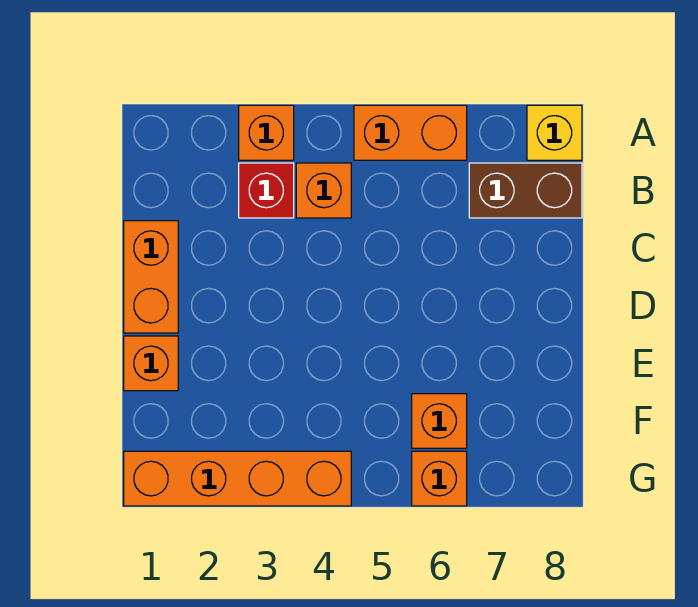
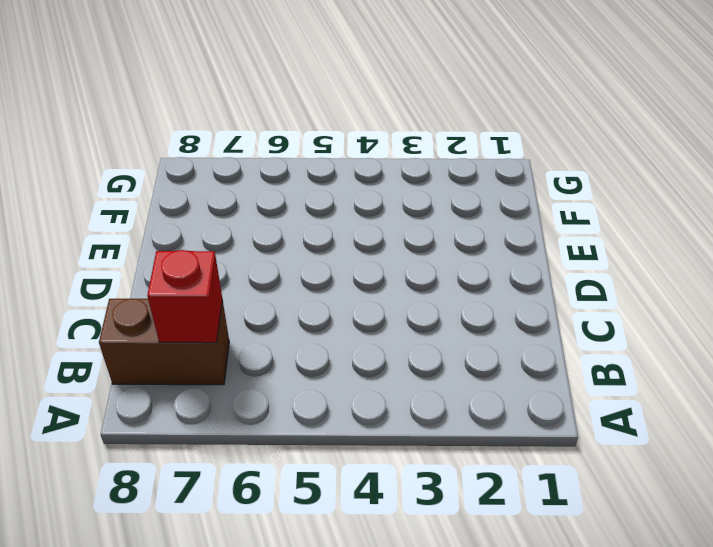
red 1x1 brick [147,250,222,343] -> red 1x1 brick moved to [239,163,294,218]
none -> orange 1x1 brick [239,105,294,160]
none -> orange 1x2 brick [354,105,467,160]

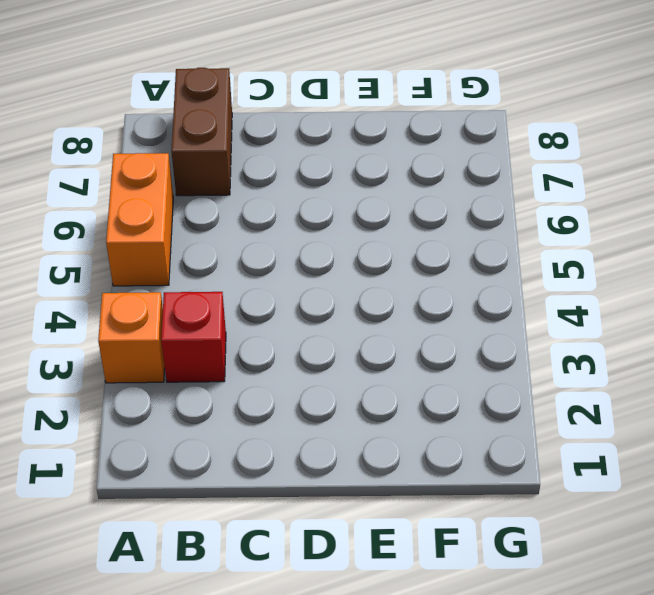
none -> yellow 1x1 brick [527,105,582,160]
none -> orange 1x1 brick [296,163,351,218]

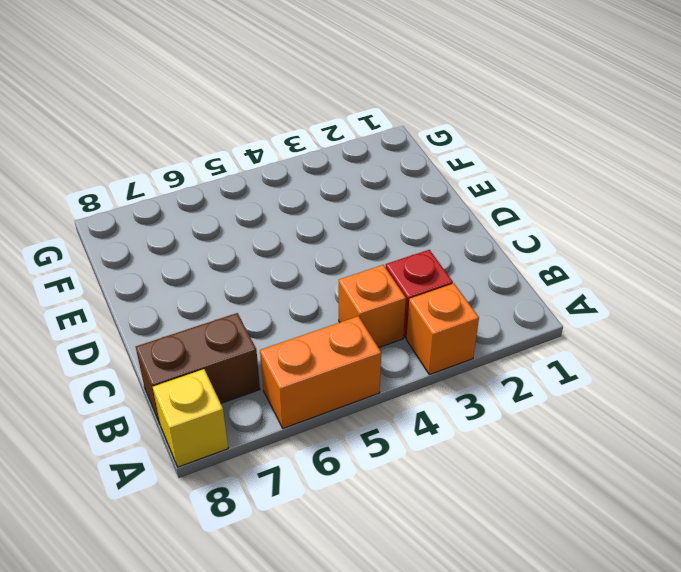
none -> orange 1x2 brick [124,221,178,333]
none -> orange 1x1 brick [124,336,178,391]

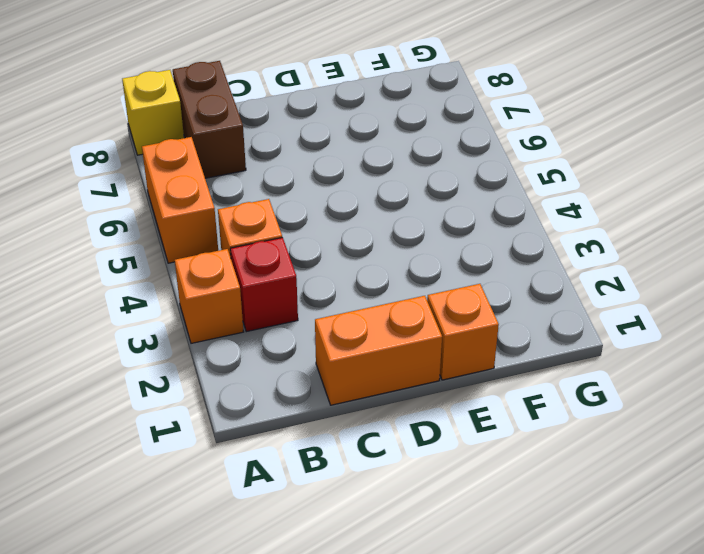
none -> orange 1x1 brick [412,394,467,448]
none -> orange 1x4 brick [124,451,351,506]

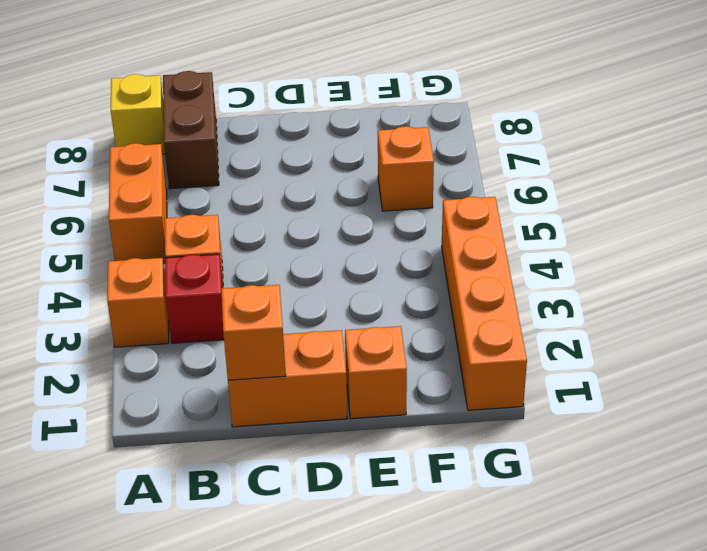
orange 1x1 brick [221,285,286,380] -> orange 1x1 brick moved to [412,451,467,506]

